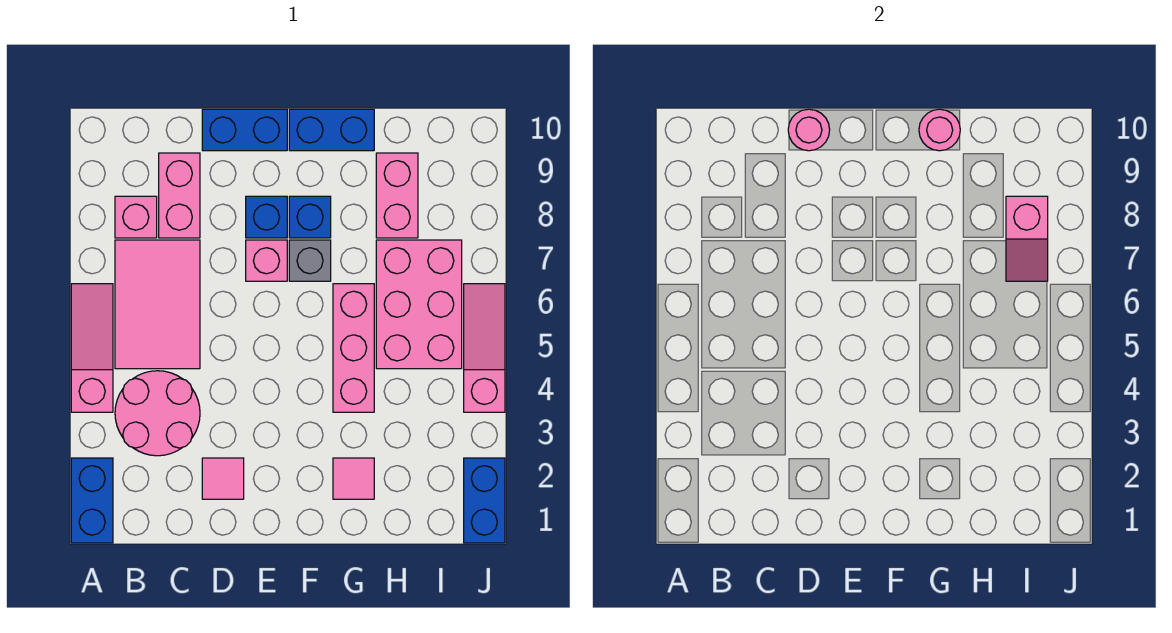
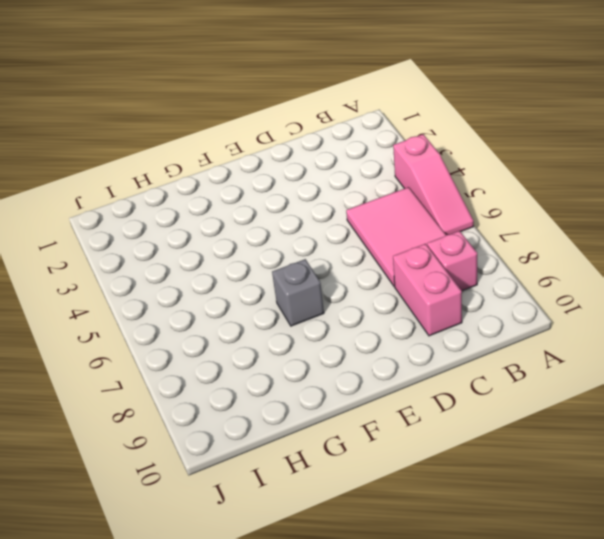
none -> blue 1x2 brick [71,458,113,543]
none -> pink 2x2 round brick [115,371,200,456]
none -> pink 1x1 tile [202,458,244,499]

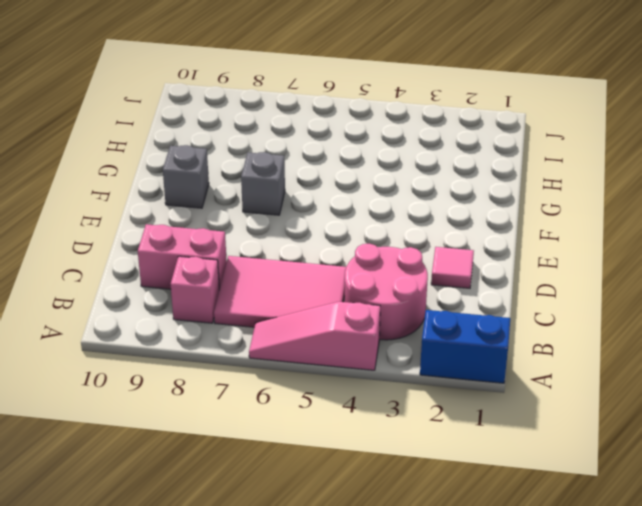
grey 1x1 brick [163,145,209,208] -> none
none -> blue 1x2 brick [202,109,287,151]
none -> pink 1x1 brick [246,240,287,281]
none -> blue 1x1 brick [246,196,287,238]

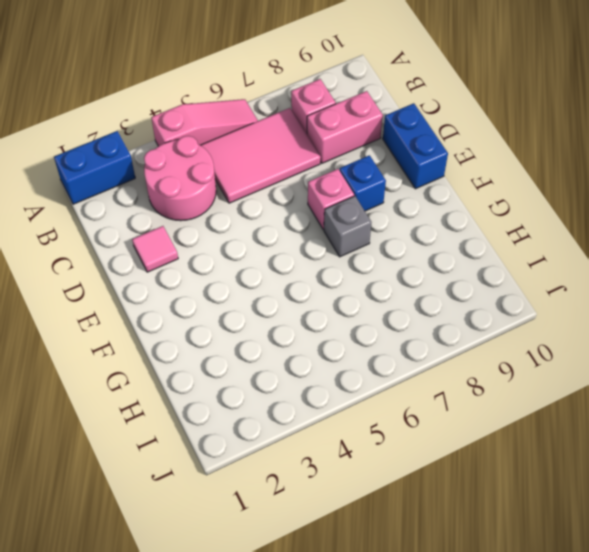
none -> blue 1x1 brick [289,196,331,238]
none -> blue 1x2 brick [289,109,374,151]
none -> pink 1x1 tile [333,458,374,499]

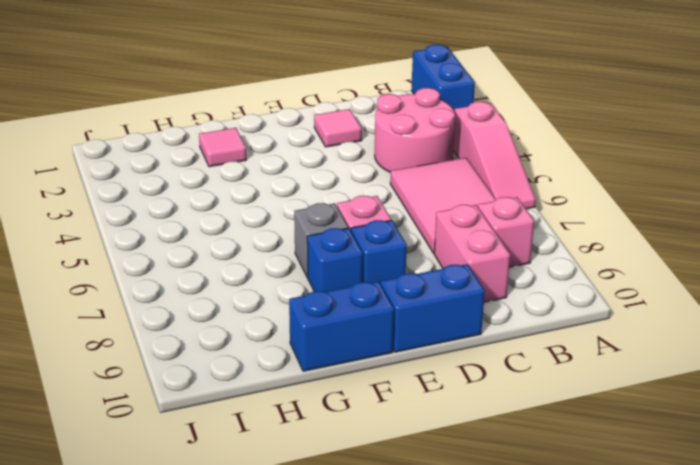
none -> pink 1x3 brick [333,284,374,412]
none -> pink 2x3 brick [376,240,462,369]
none -> pink 1x2 brick [376,153,418,238]

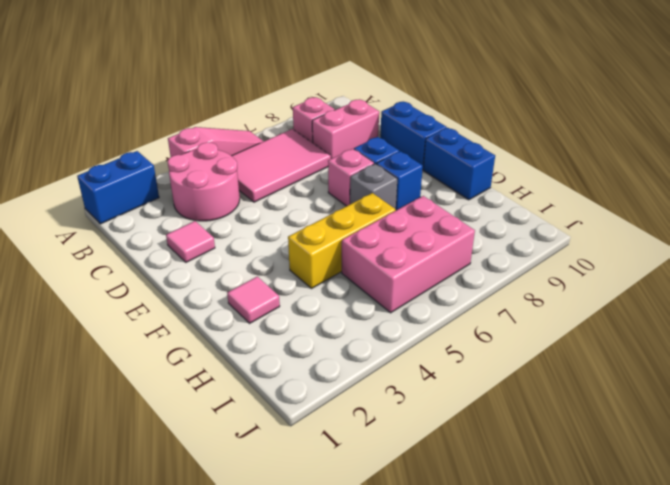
yellow 1x3 brick [288,193,396,289] -> pink 1x3 brick [333,284,374,412]
none -> pink 1x2 brick [376,153,418,238]
none -> blue 1x2 brick [464,458,505,543]
none -> pink 1x3 slope [464,284,505,412]

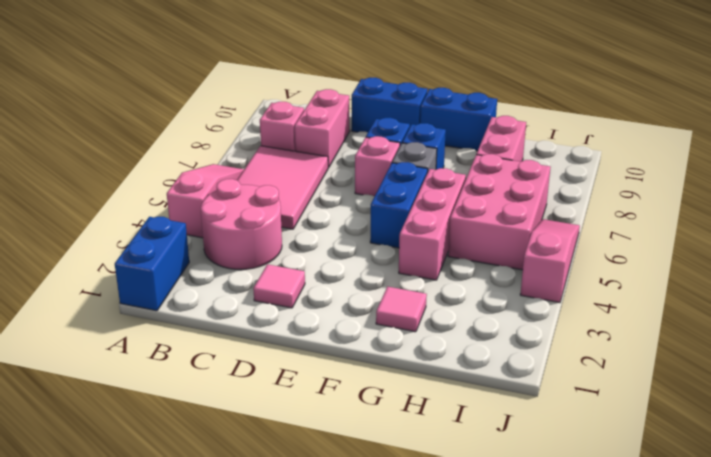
blue 1x2 brick [370,162,428,248] -> blue 1x2 brick moved to [464,458,505,543]
none -> pink 1x1 round brick [788,109,830,151]
none -> pink 1x1 round brick [919,109,960,151]
none -> pink 1x2 slope [1006,196,1048,281]

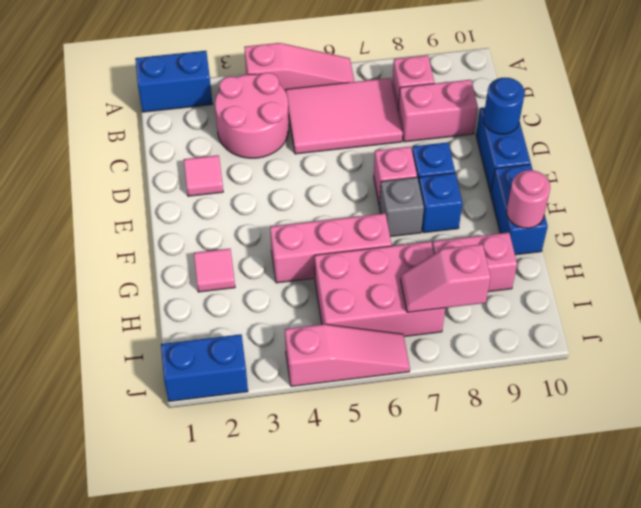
blue 1x1 round brick [483,78,525,134] -> pink 1x1 round brick [788,109,830,151]

